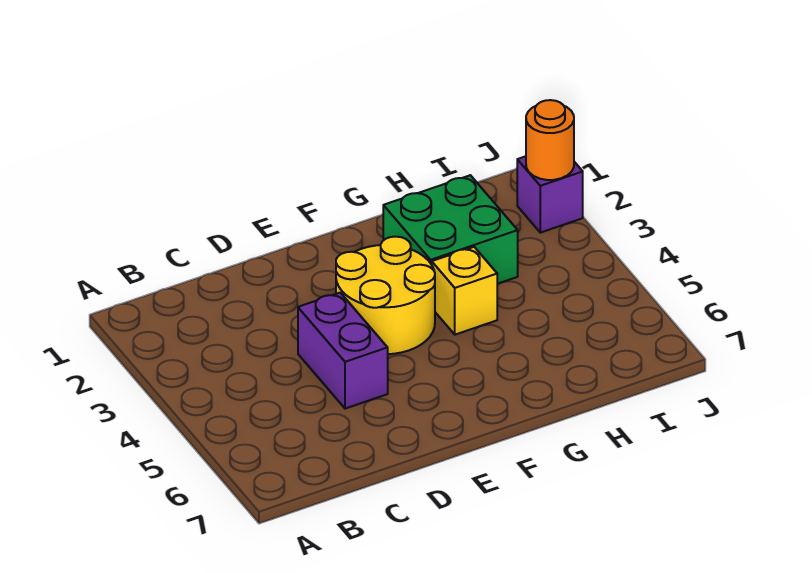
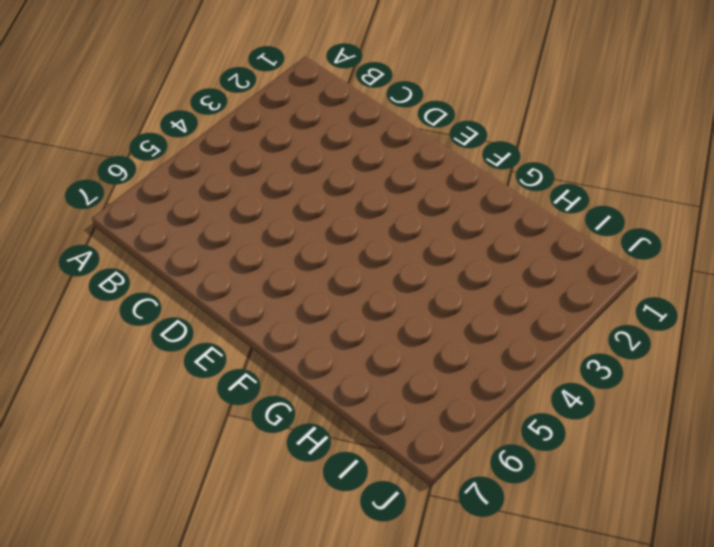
none -> purple 1x2 brick [298,293,388,409]
none -> yellow 2x2 round brick [336,237,435,354]

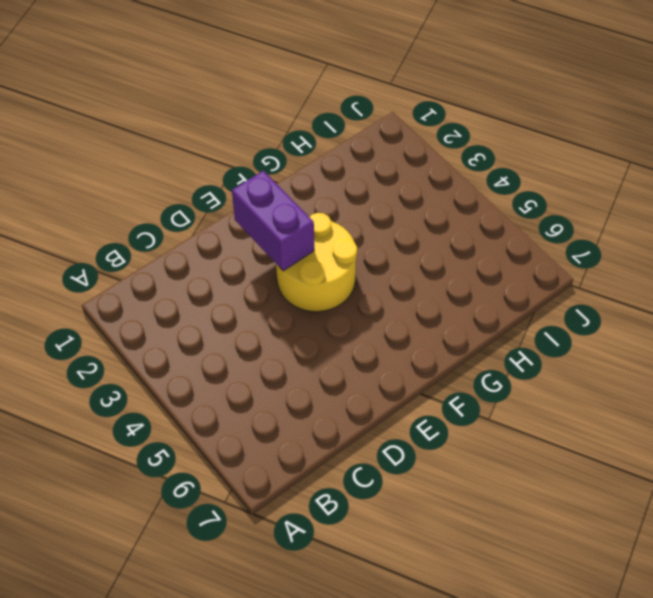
purple 1x2 brick [232,171,314,271] -> purple 1x2 brick moved to [298,293,388,409]
none -> green 2x2 brick [383,175,518,284]
none -> yellow 1x1 brick [432,247,497,335]

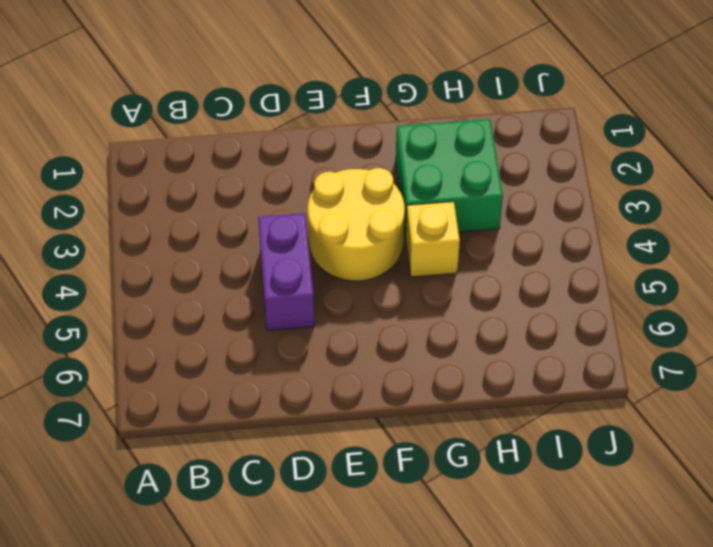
none -> purple 1x1 brick [517,156,583,233]
none -> orange 1x1 round brick [526,100,574,180]

